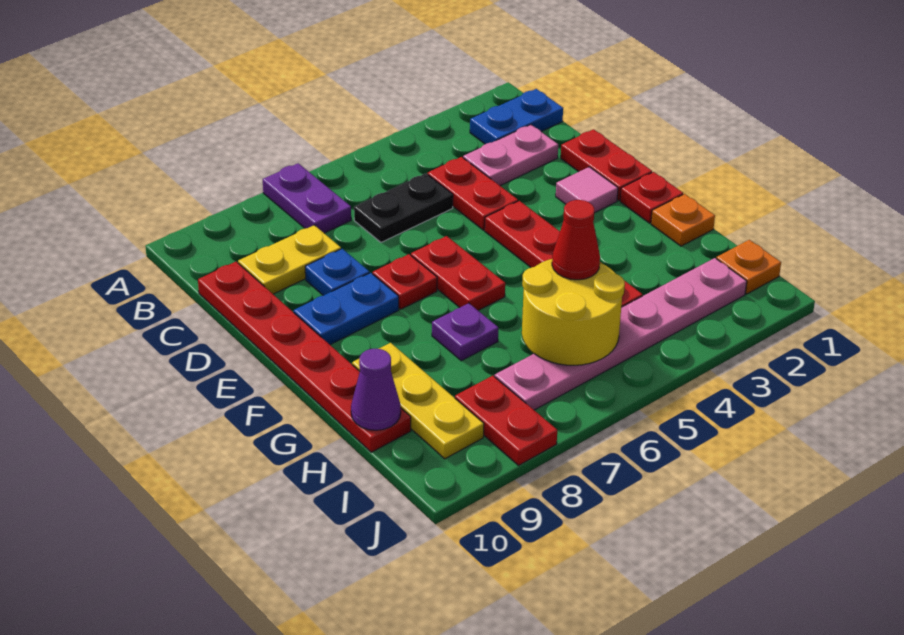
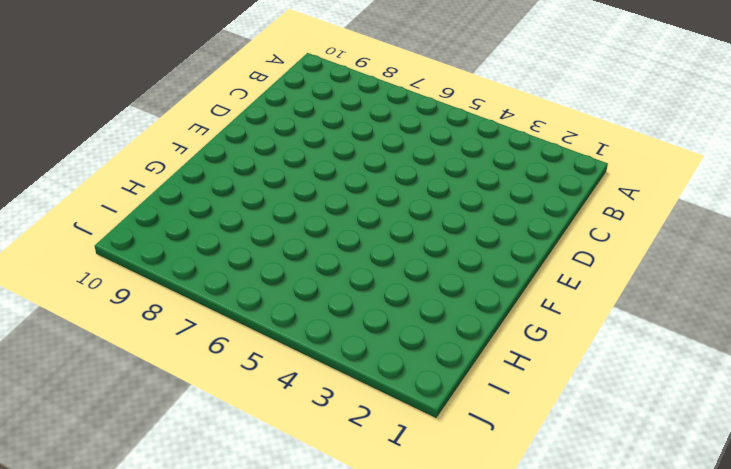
none -> purple 1x2 plate [263,163,351,233]
none -> blue 1x2 plate [470,89,563,144]
none -> pink 1x2 plate [463,125,558,186]

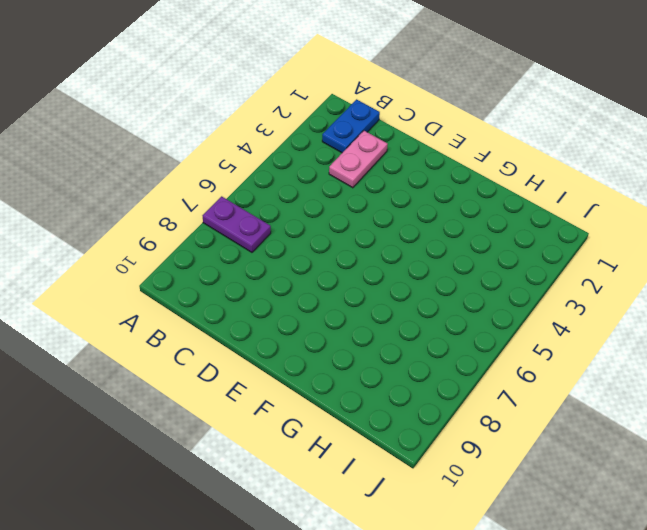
none -> red 1x2 plate [428,157,518,230]
none -> black 1x2 plate [354,173,453,242]
none -> yellow 1x2 plate [238,225,341,294]

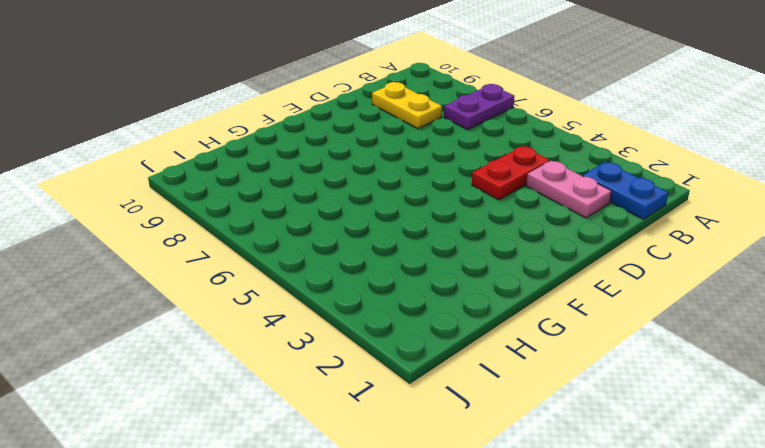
none -> black 1x2 plate [354,173,453,242]
none -> red 1x6 plate [198,262,411,452]
none -> red 1x2 plate [561,129,652,201]

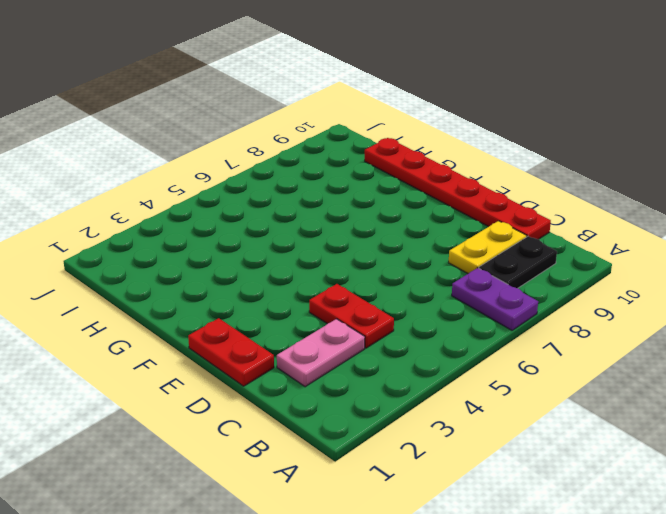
black 1x2 plate [479,236,557,288] -> black 1x2 plate moved to [354,173,453,242]
none -> blue 1x2 plate [470,89,563,144]
none -> blue 1x1 plate [305,249,369,296]
none -> pink 1x1 tile [556,167,618,213]

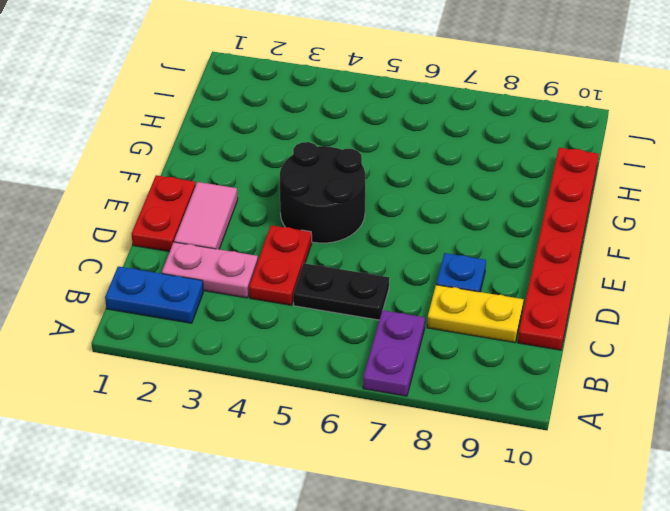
pink 1x2 tile [174,182,238,249] -> pink 1x1 tile [556,167,618,213]
black 2x2 round brick [280,142,365,243] -> red 1x4 plate [485,201,642,307]
none -> red 1x2 plate [411,236,505,311]
none -> red 1x1 plate [373,254,437,309]
none -> blue 1x2 plate [294,273,399,345]

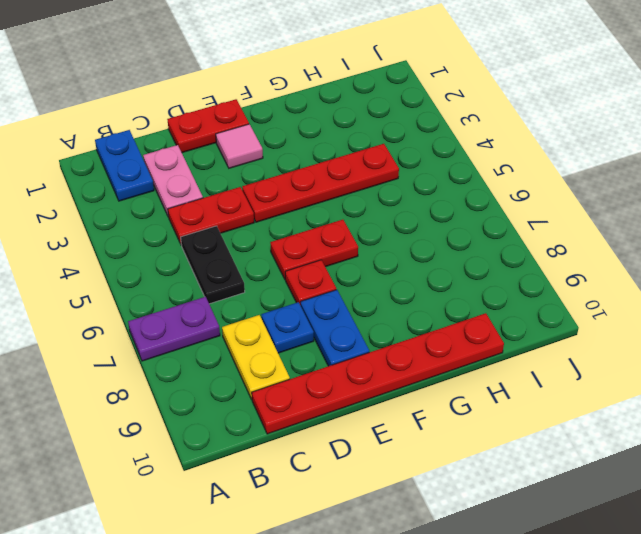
none -> red 1x1 plate [620,172,683,223]
none -> orange 1x1 plate [651,194,715,246]
none -> purple 1x1 plate [432,303,498,361]

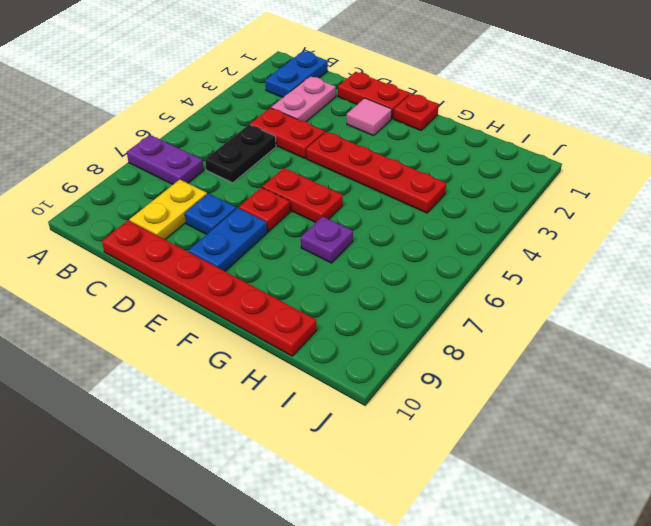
none -> orange 1x1 plate [651,194,715,246]
none -> yellow 1x3 plate [352,343,484,459]
none -> orange 1x1 plate [716,240,781,294]

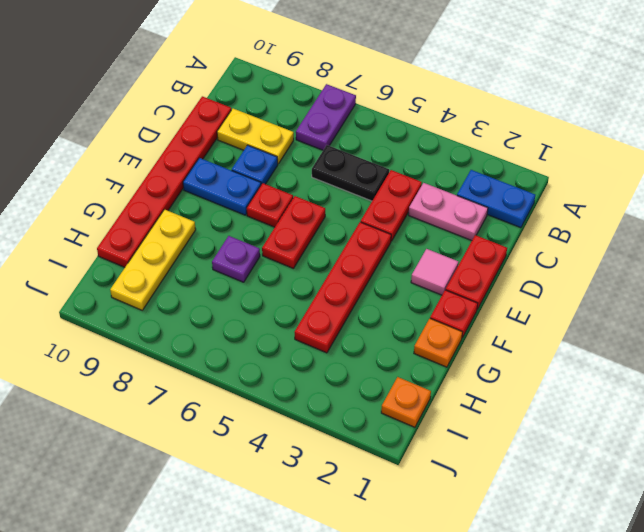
none -> pink 1x6 plate [495,258,747,410]
none -> red 1x2 plate [455,376,557,465]
none -> yellow 2x2 round brick [522,259,625,365]

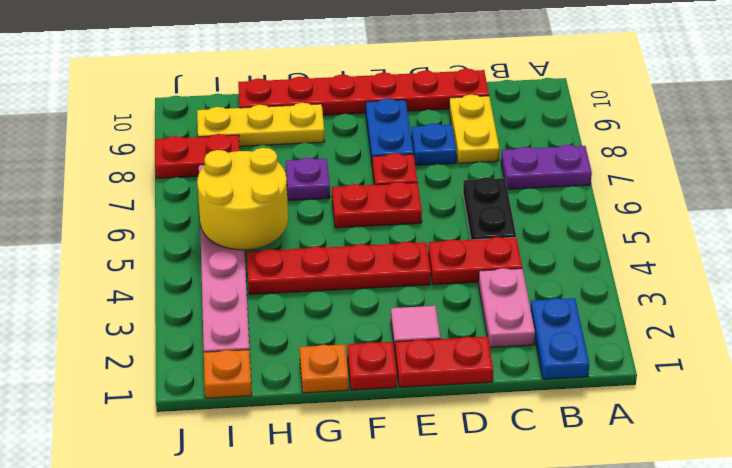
none -> purple 1x1 cone [351,349,401,430]
none -> red 1x1 cone [552,200,600,280]

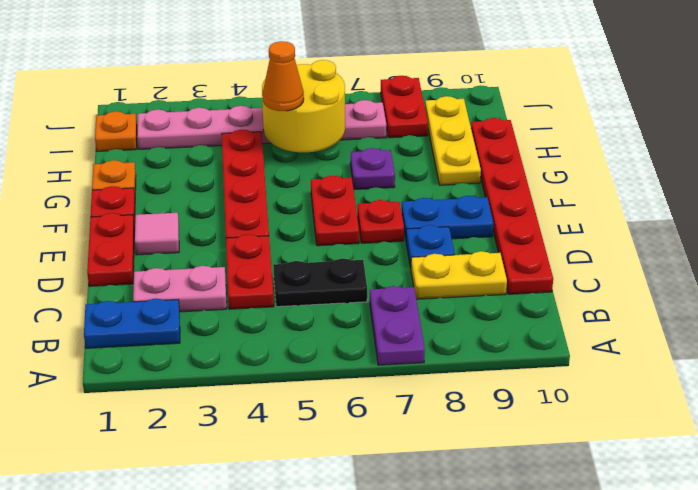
orange 1x1 cone [263,41,304,111] -> red 1x1 cone [552,200,600,280]
none -> purple 1x1 cone [351,349,401,430]

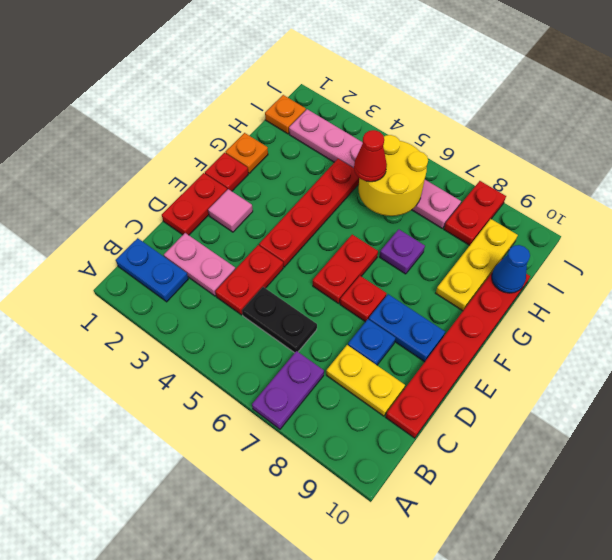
blue 1x1 cone [492,245,530,293] -> purple 1x1 cone [351,349,401,430]

